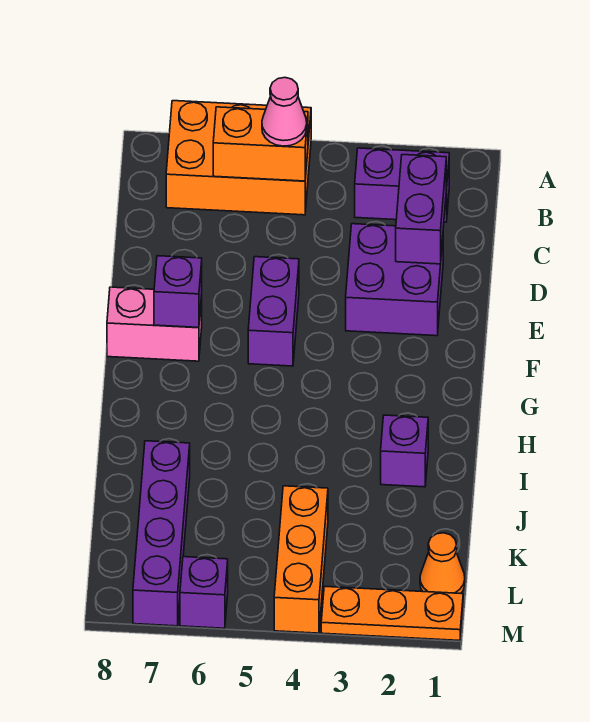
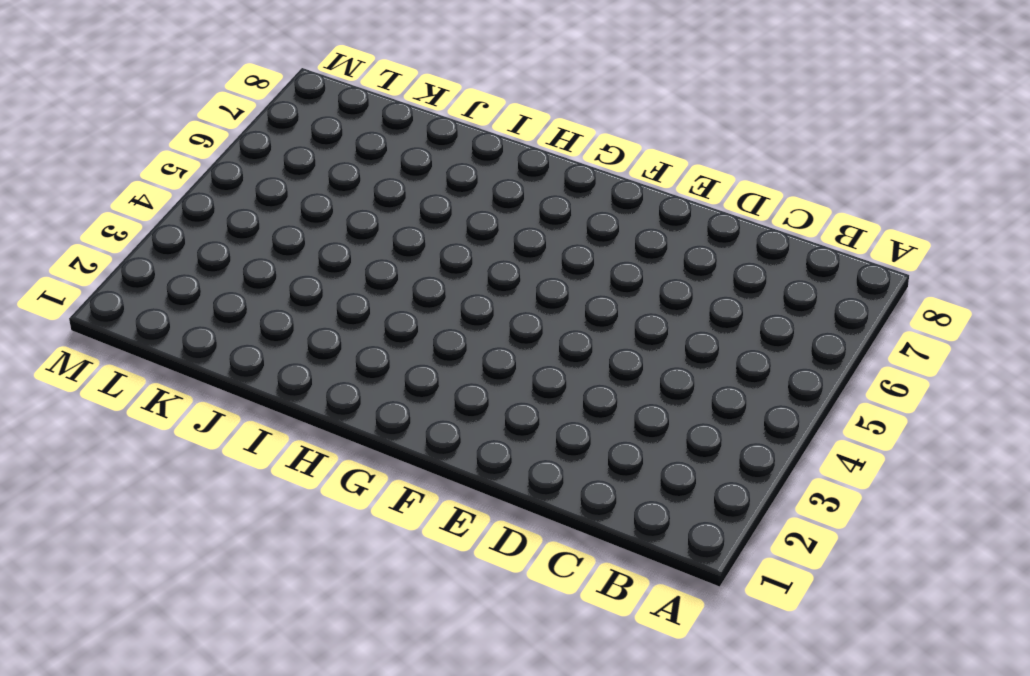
none -> orange 2x3 brick [166,101,311,215]
none -> purple 1x2 brick [355,148,449,222]
none -> purple 2x2 brick [346,224,443,336]

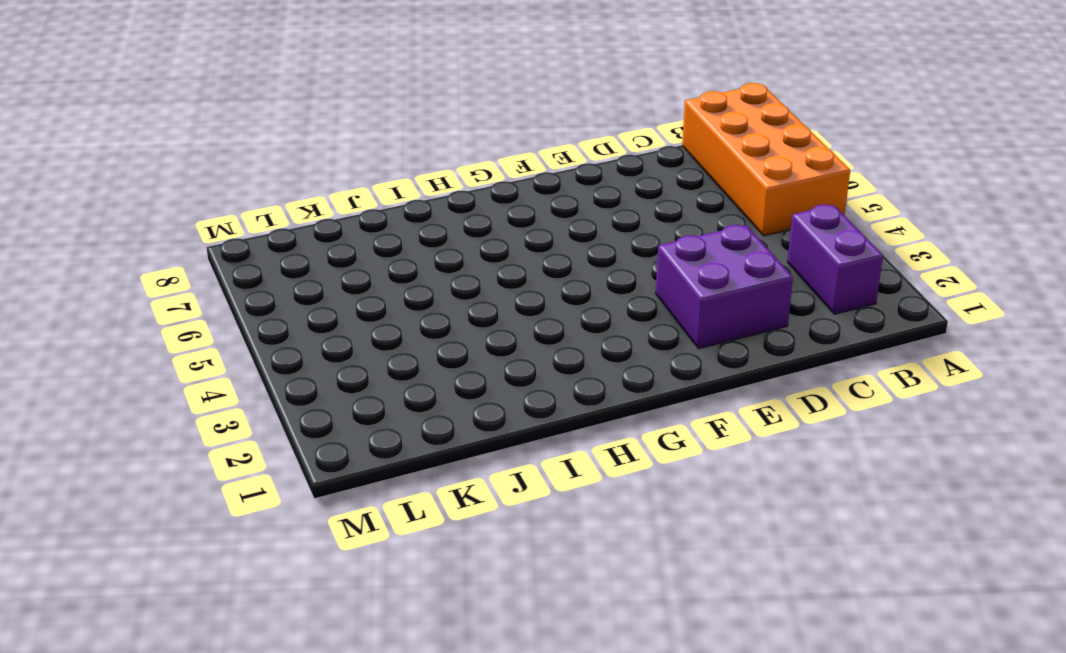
orange 2x4 brick [682,83,850,236] -> orange 2x3 brick [166,101,311,215]
none -> purple 1x2 brick [248,257,299,366]
none -> pink 1x2 brick [107,287,202,361]
none -> purple 1x1 brick [381,415,428,487]

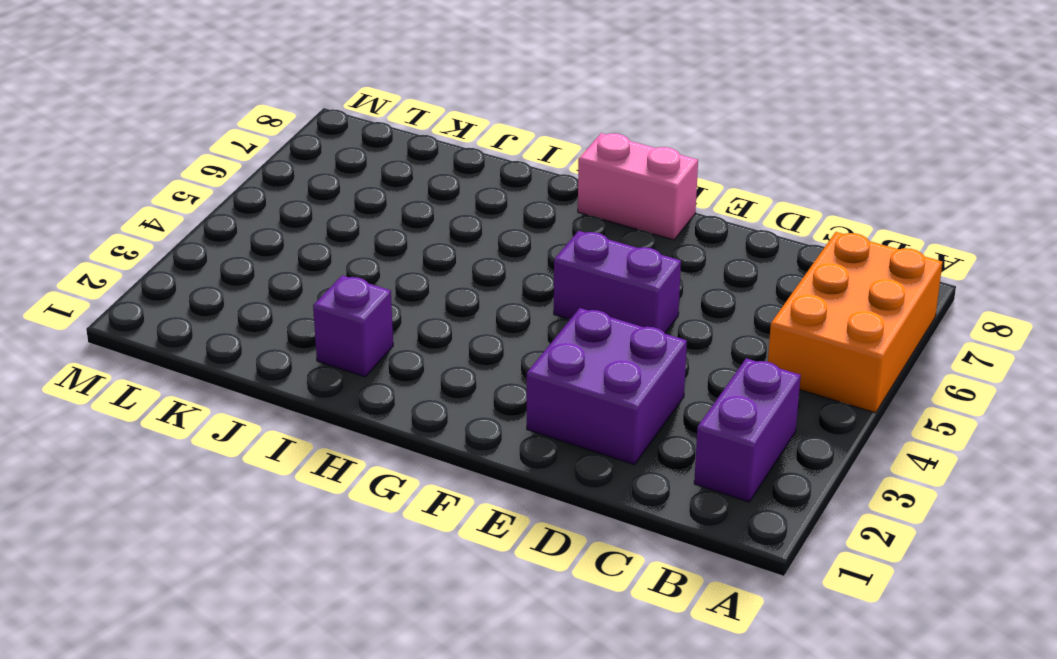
pink 1x2 brick [578,133,698,240] -> pink 1x2 brick turned to [107,287,202,361]
none -> purple 1x4 brick [133,441,190,626]
none -> orange 1x3 brick [274,486,328,633]
none -> orange 1x1 cone [420,533,465,593]

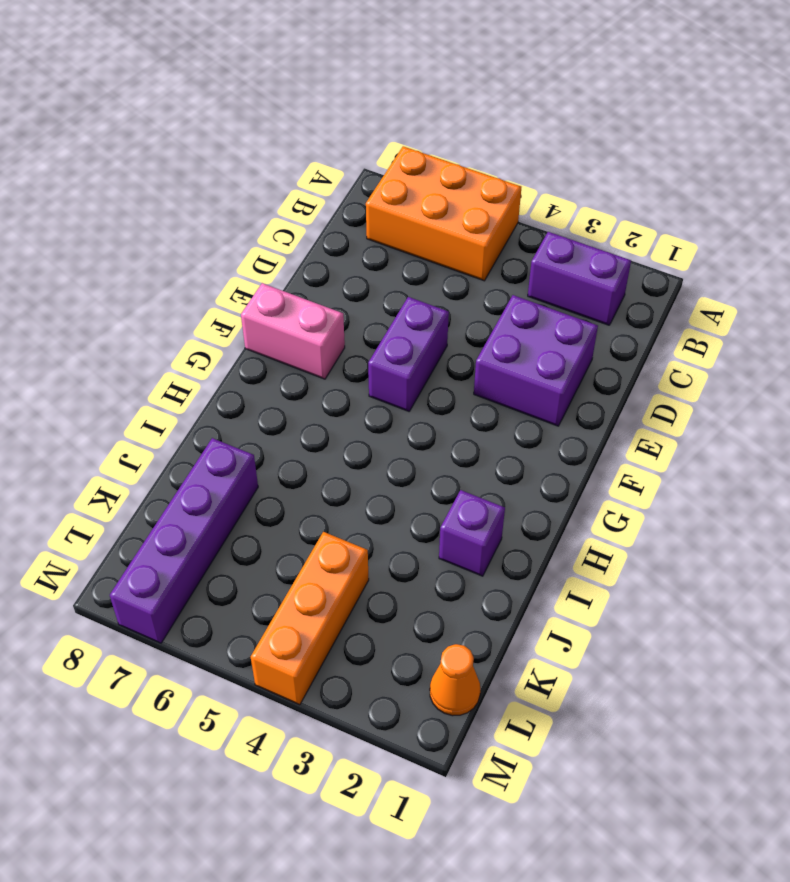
none -> orange 1x3 plate [321,587,463,641]
none -> purple 1x1 brick [180,557,228,628]
none -> orange 1x2 brick [213,107,308,181]

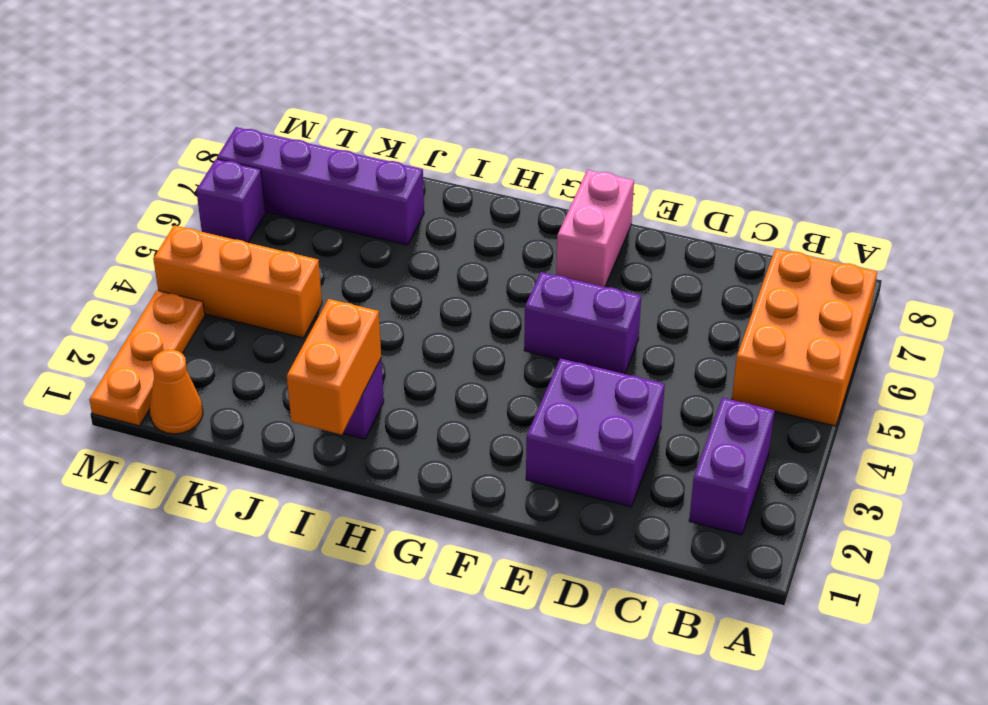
orange 1x2 brick [287,299,381,435] -> orange 1x2 brick moved to [213,107,308,181]
none -> purple 1x2 brick [396,155,446,264]
none -> purple 1x1 brick [154,256,202,328]
none -> pink 1x1 cone [262,78,307,146]

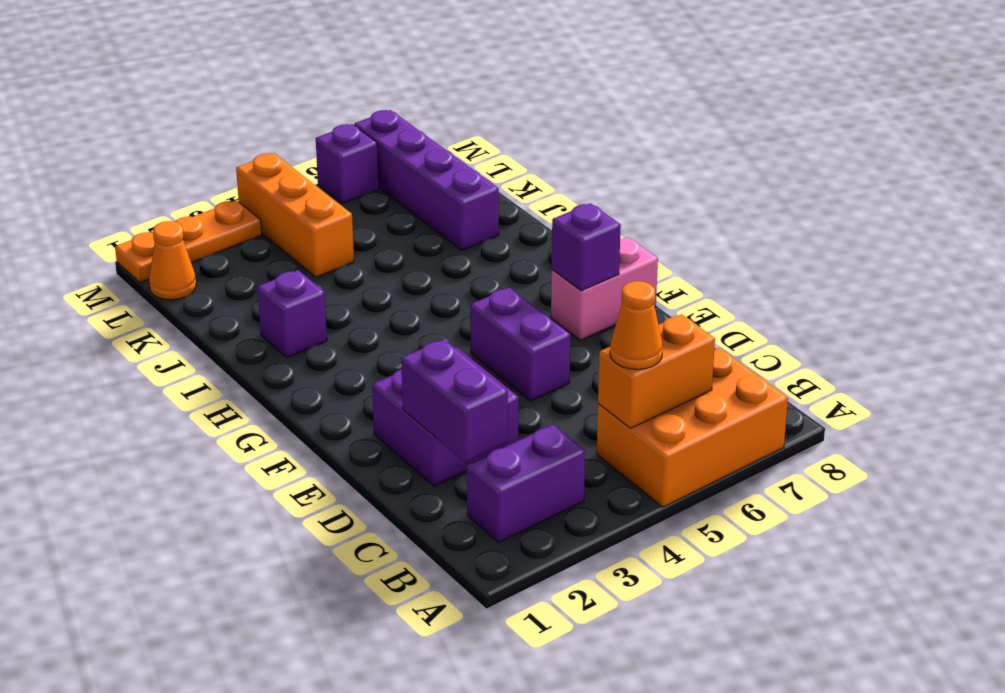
orange 1x1 cone [610,281,663,370] -> pink 1x1 cone [262,78,307,146]

